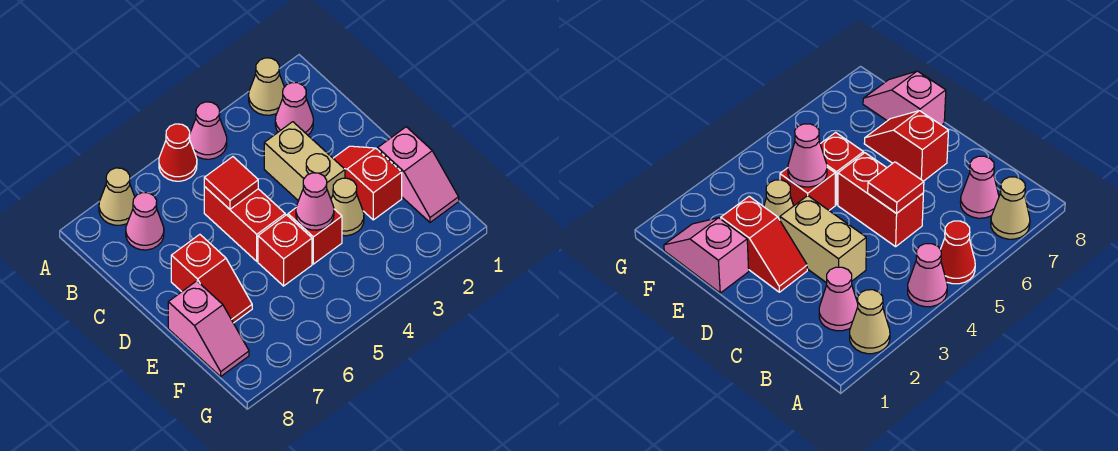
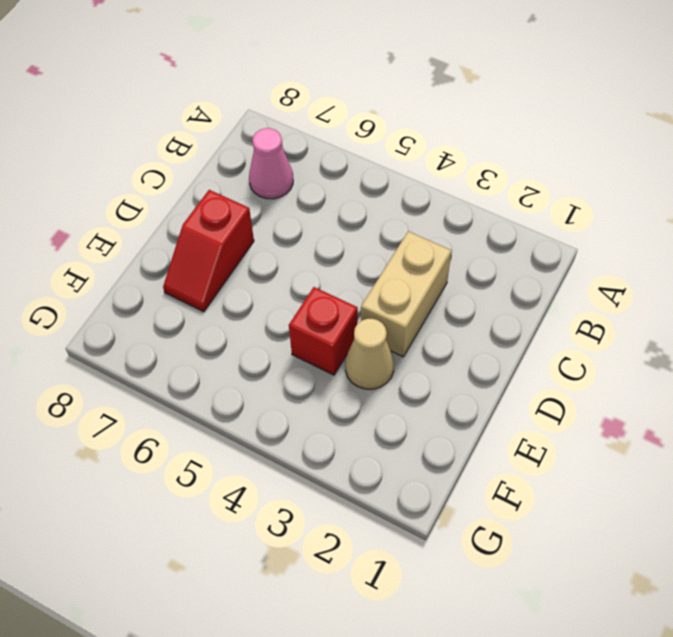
none -> tan 1x1 cone [249,58,284,115]
none -> pink 1x1 cone [189,102,227,159]
none -> red 1x1 cone [159,124,197,181]

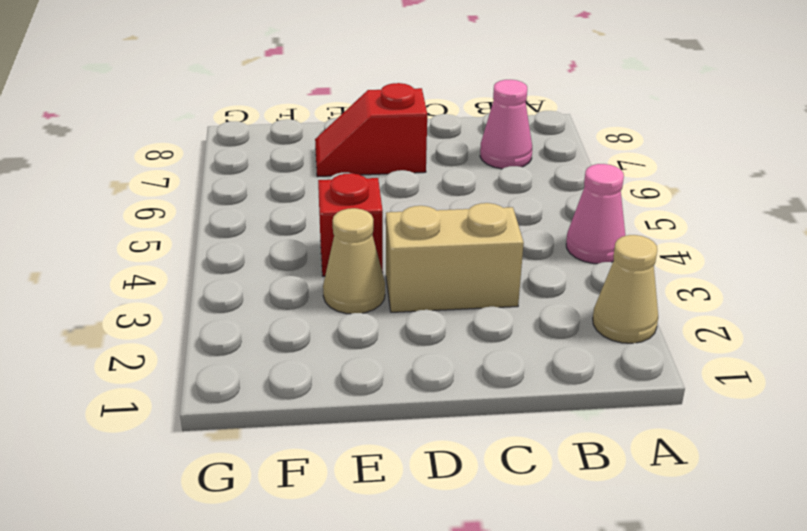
none -> red 1x1 cone [159,124,197,181]
none -> tan 1x1 cone [99,168,135,225]
none -> pink 1x1 cone [275,83,313,135]

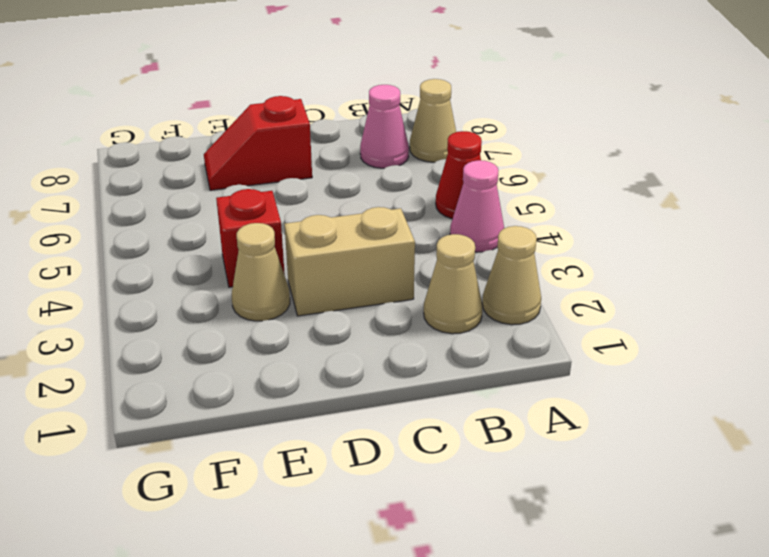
tan 1x1 cone [424,234,483,334] -> pink 1x1 cone [275,83,313,135]
none -> red 1x2 brick [204,187,285,261]
none -> red 1x2 slope [333,146,402,220]
none -> pink 1x2 slope [378,127,459,222]

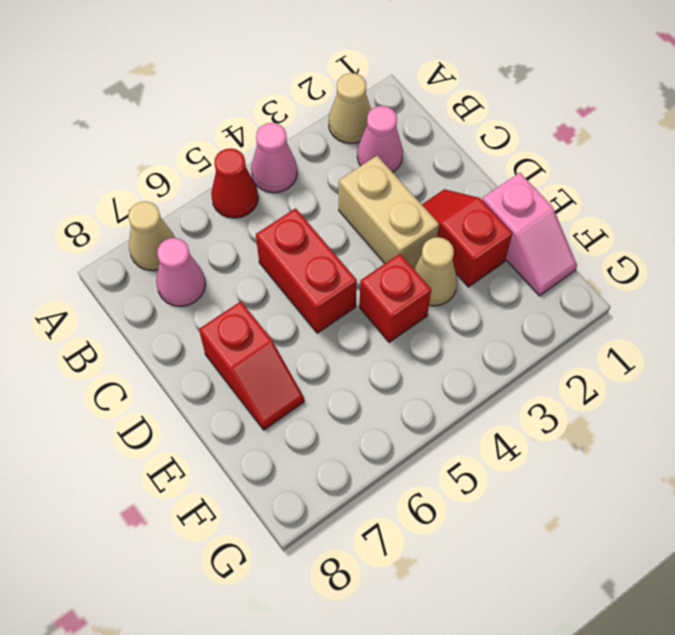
none -> red 1x1 brick [258,215,312,286]
none -> pink 1x2 slope [168,281,249,376]
none -> red 1x1 tile [204,157,258,209]

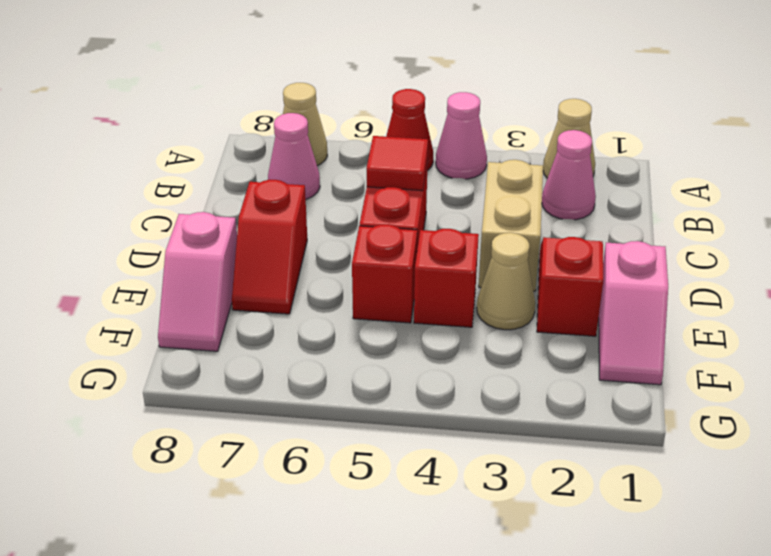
none -> pink 1x1 cone [296,173,334,230]

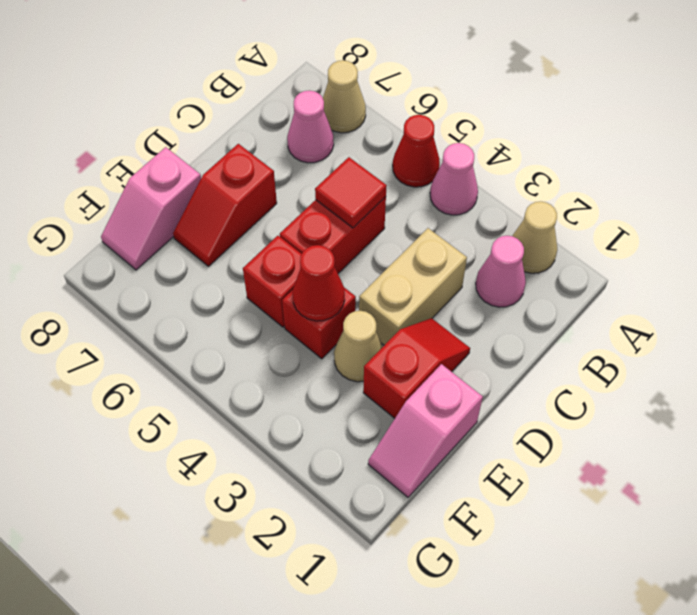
red 1x1 cone [293,245,345,321] -> pink 1x1 cone [296,173,334,230]

